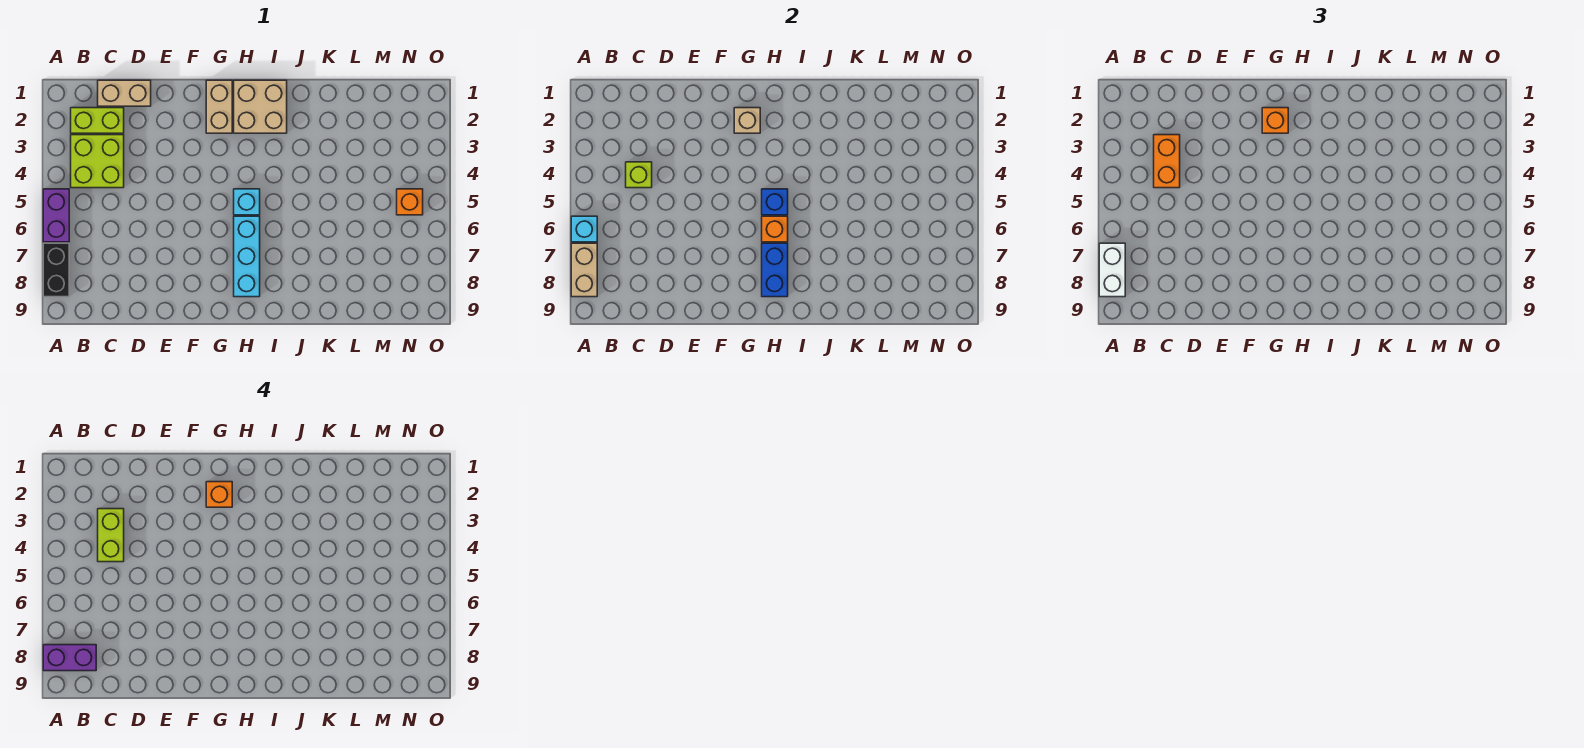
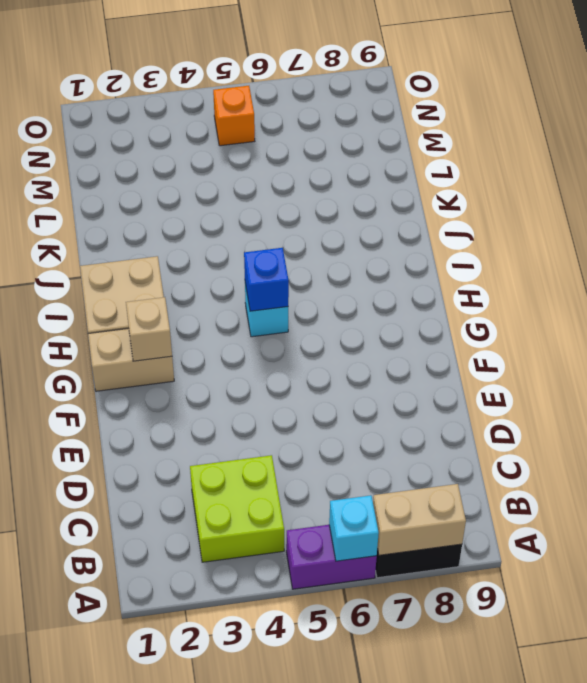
none -> lime 1x2 brick [71,108,124,133]
none -> tan 1x2 brick [98,80,151,106]
none -> cyan 1x3 brick [234,216,260,297]

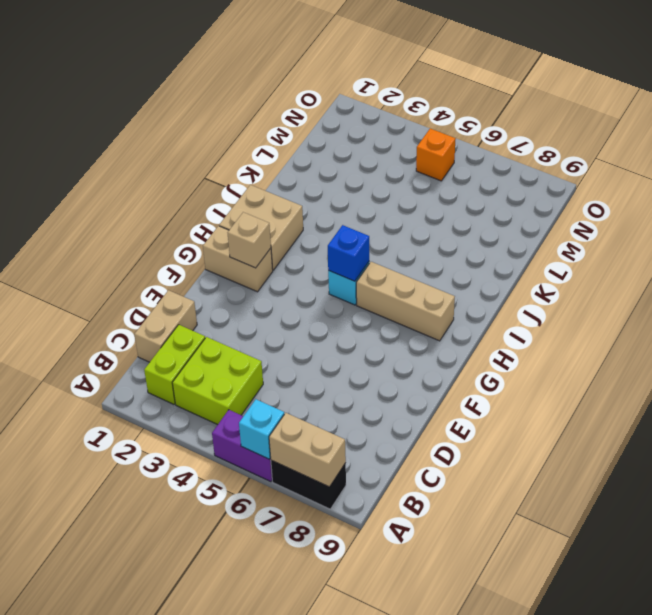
tan 1x3 brick [356,262,455,341] -> cyan 1x3 brick [234,216,260,297]
none -> lime 1x1 brick [626,162,652,188]
none -> orange 1x1 brick [762,216,788,242]
none -> blue 1x2 brick [762,243,788,297]

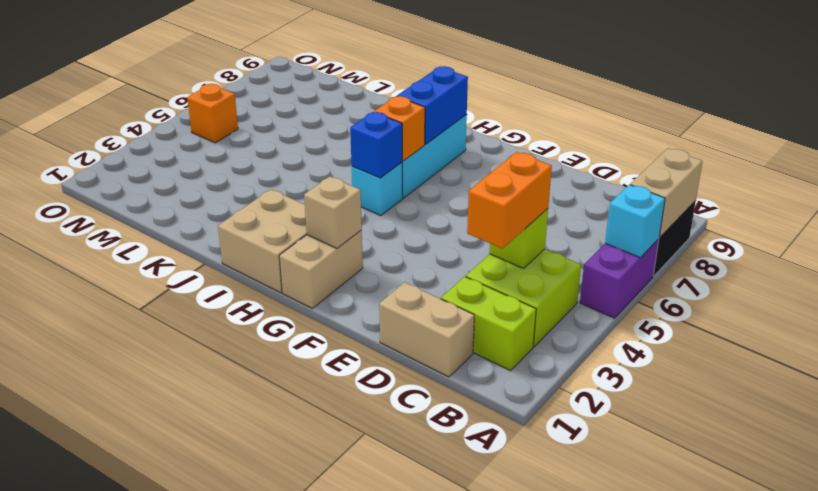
none -> white 1x2 brick [1099,243,1125,297]
none -> orange 1x1 brick [1262,108,1288,133]
none -> purple 1x2 brick [43,645,96,671]

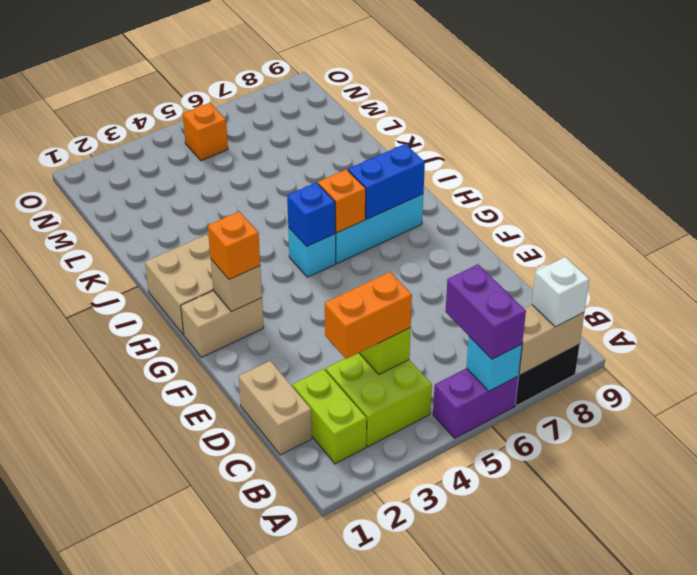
purple 1x2 brick [445,265,526,359] -> purple 1x2 brick moved to [43,645,96,671]
white 1x1 brick [532,257,589,327] -> white 1x2 brick [1099,243,1125,297]
none -> lime 1x2 brick [98,509,124,562]
none -> orange 1x1 brick [206,482,232,507]

